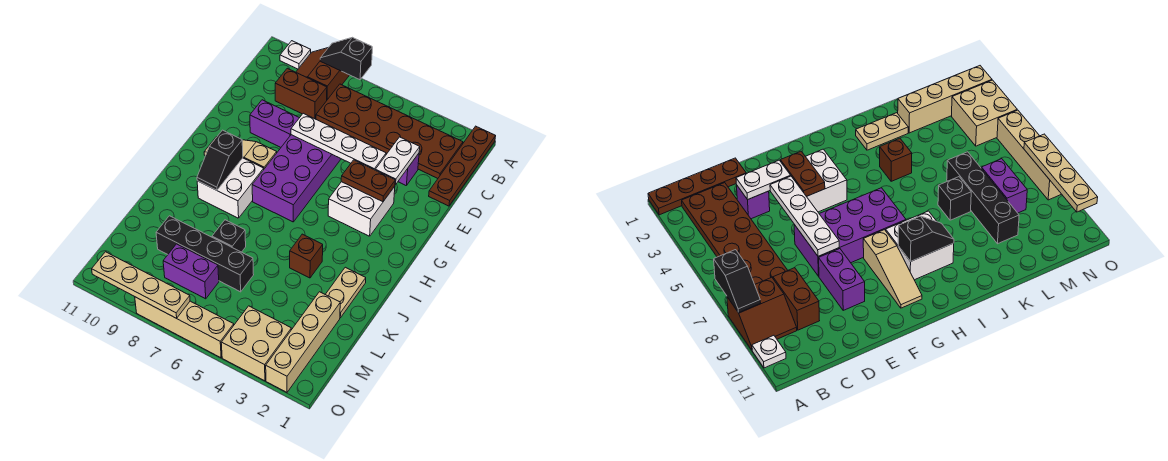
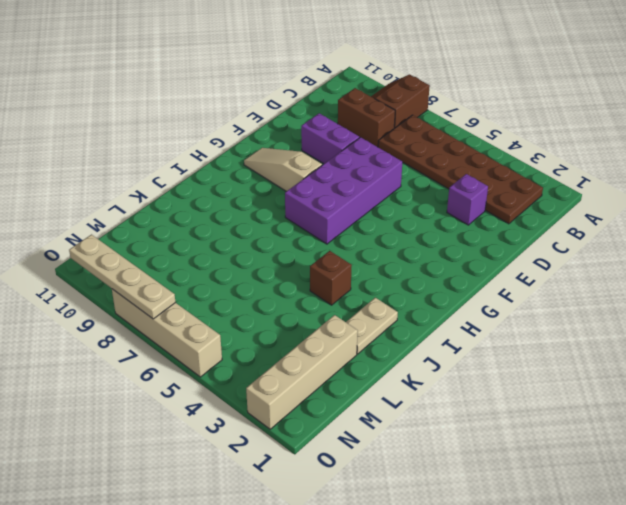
none -> brown 1x4 plate [429,126,496,206]
none -> white 1x1 plate [280,41,311,69]
none -> white 2x2 brick [328,182,395,236]

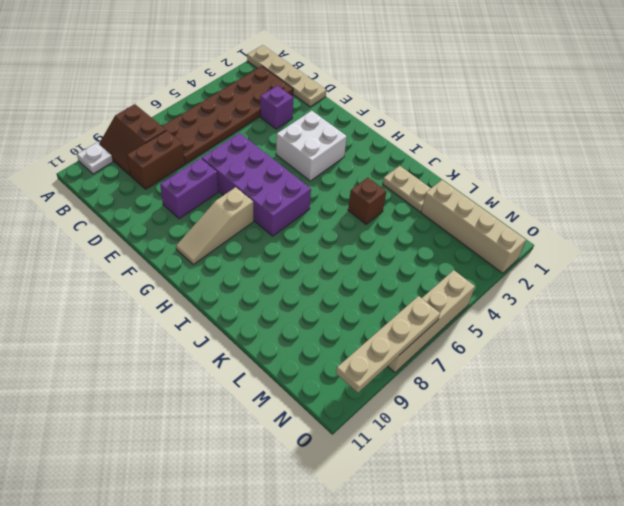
tan 1x4 plate [247,45,326,107] -> brown 1x4 plate [429,126,496,206]
none -> white 2x2 brick [197,158,264,218]
none -> black 1x1 brick [212,220,246,252]
none -> black 1x4 brick [156,216,254,292]

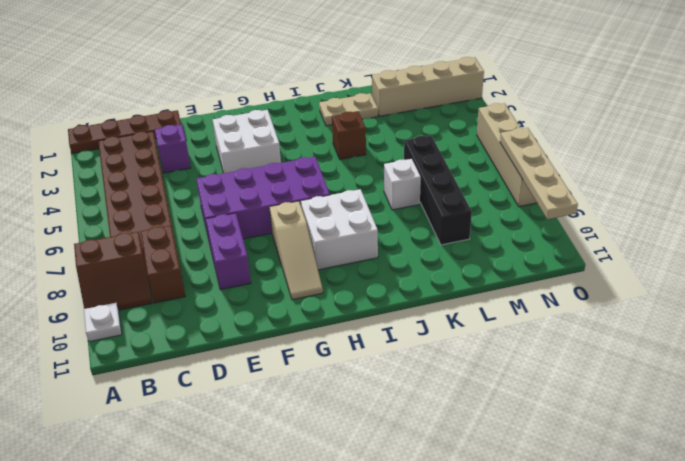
white 1x1 brick [384,159,421,210] -> black 1x1 brick [212,220,246,252]
none -> purple 1x2 brick [163,244,219,299]
none -> tan 2x2 brick [221,306,291,381]
none -> black 1x2 slope [320,37,372,80]

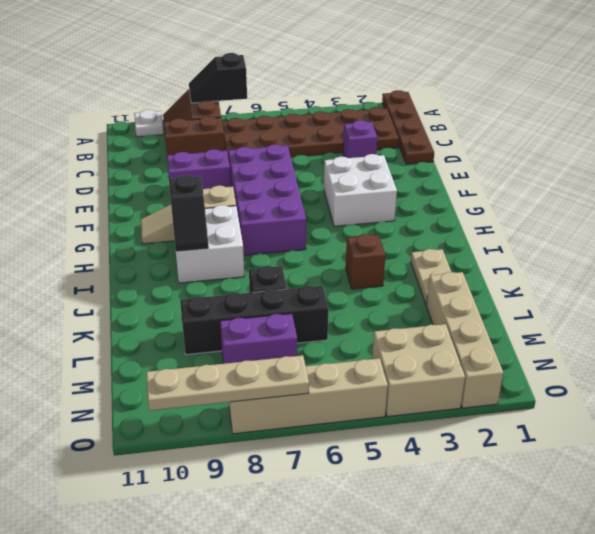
none -> white 1x2 plate [375,137,420,185]
none -> white 1x4 plate [291,113,386,170]
none -> brown 1x2 plate [341,160,395,202]

